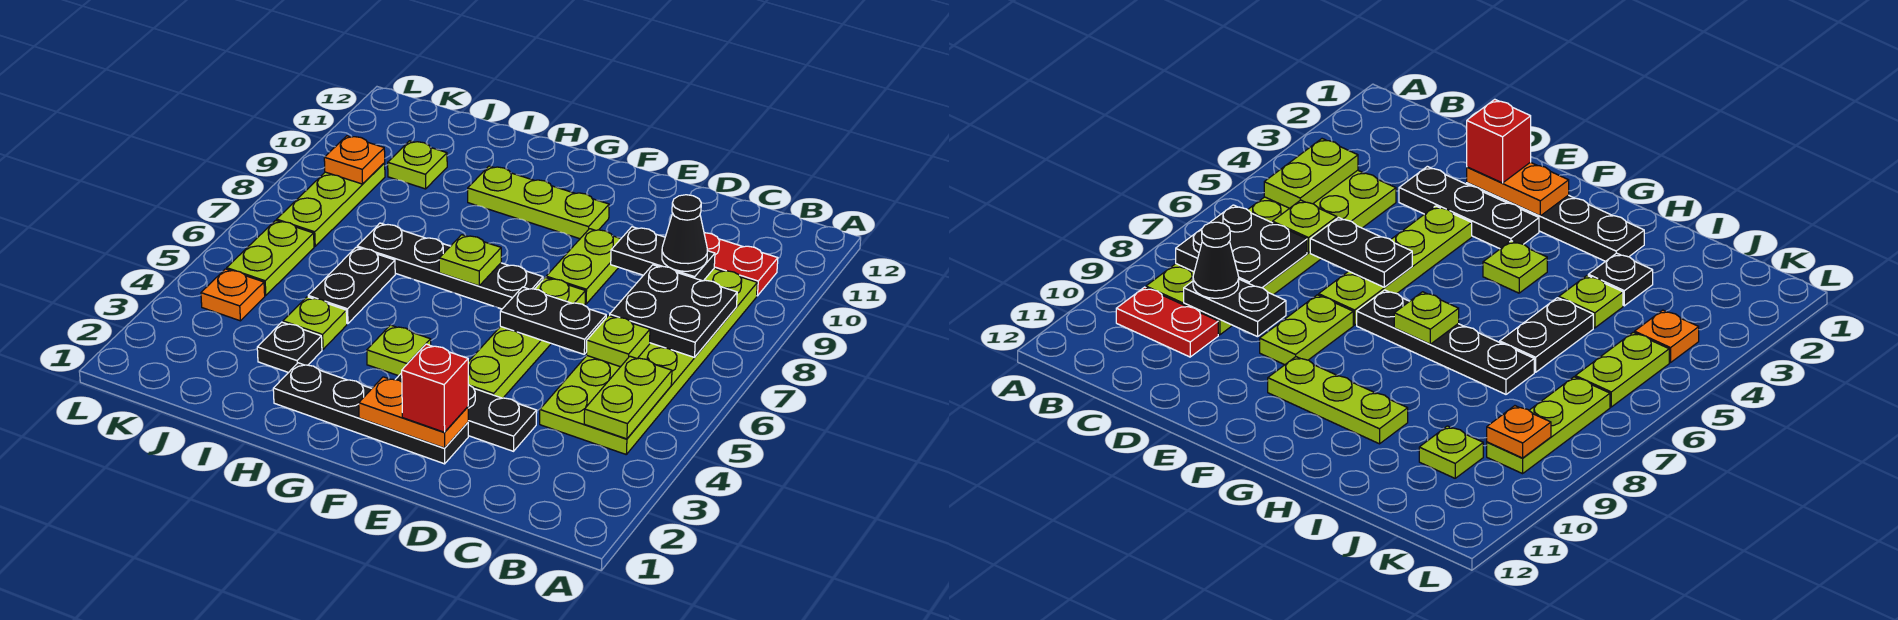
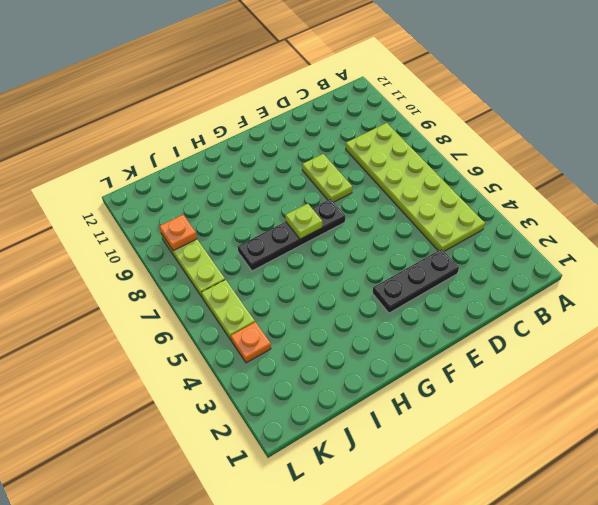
none -> red 1x2 plate [704,233,778,296]
none -> black 1x4 plate [273,363,468,464]
none -> lime 1x4 plate [468,277,585,398]

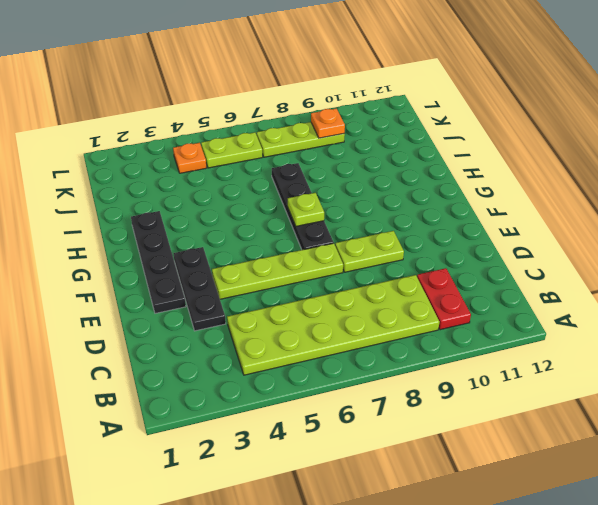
none -> lime 1x3 plate [468,166,609,239]
none -> lime 1x1 plate [367,325,431,376]
none -> black 1x1 plate [257,322,322,373]

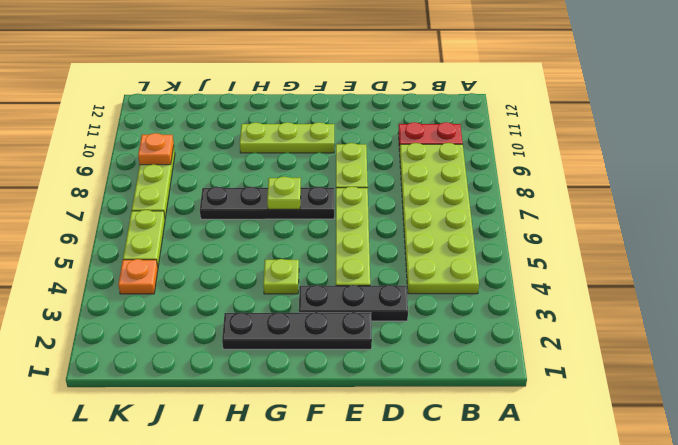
none -> black 1x1 plate [257,322,322,373]
none -> lime 1x1 plate [283,297,347,349]
none -> black 1x2 plate [308,247,395,324]

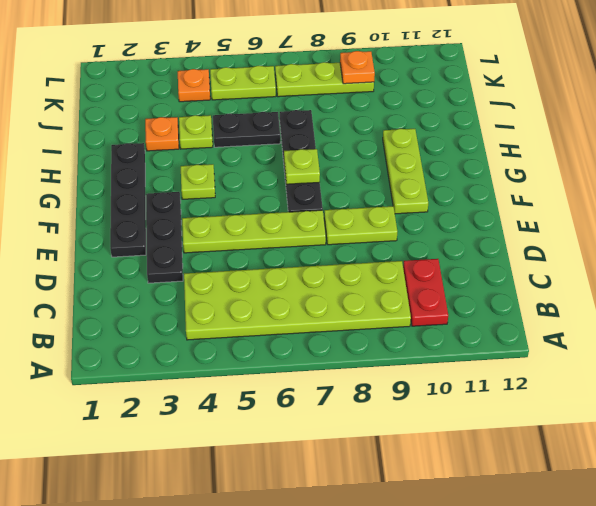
orange 1x1 plate [145,117,179,151] -> black 1x1 plate [257,322,322,373]
none -> lime 1x1 plate [388,141,447,189]
none -> lime 1x2 plate [584,356,672,439]
none -> black 2x2 plate [610,265,737,357]

